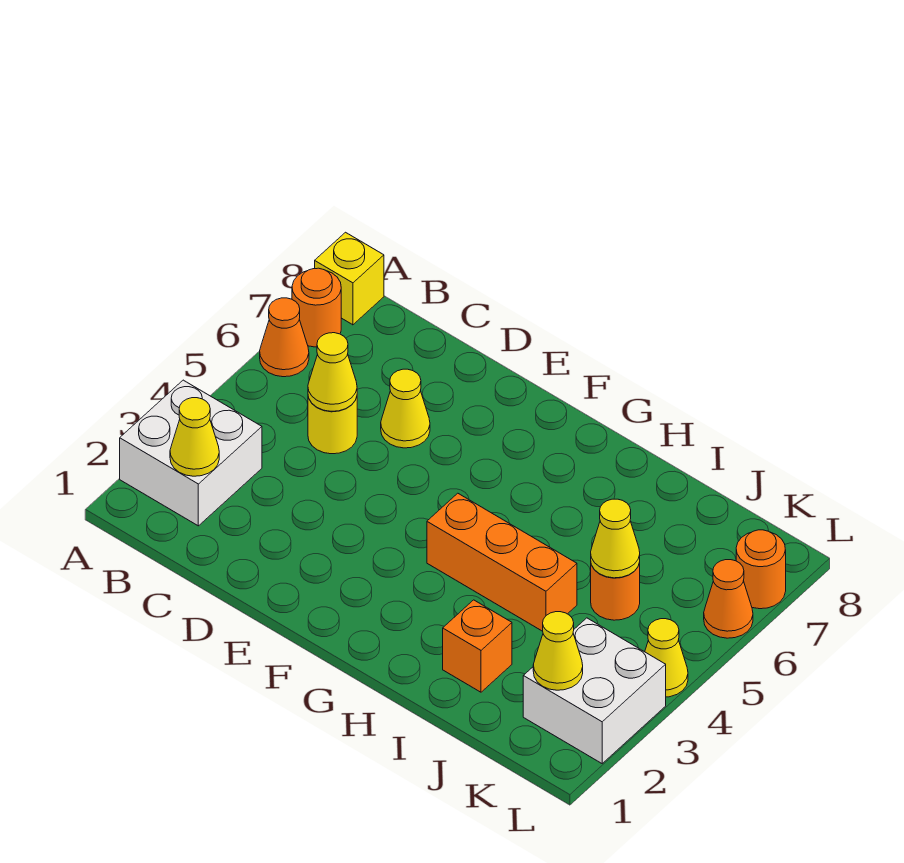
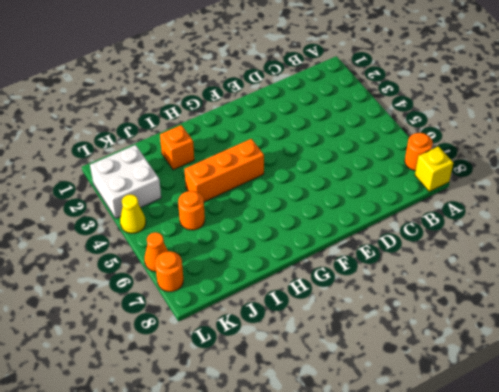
none -> white 2x2 brick [120,380,262,526]
none -> orange 1x1 cone [260,298,309,377]
none -> yellow 1x1 round brick [308,397,357,454]

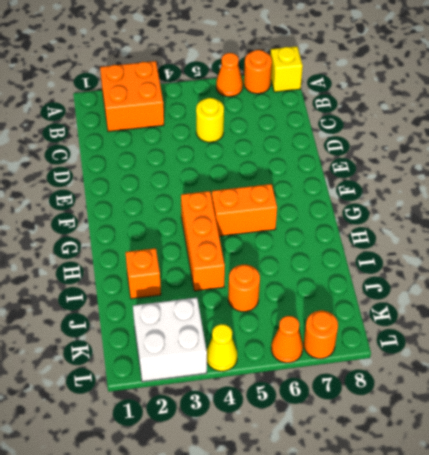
orange 2x2 brick [100,61,164,132] -> white 2x2 brick [120,380,262,526]
orange 1x2 brick [212,184,277,236] -> none
none -> yellow 1x1 cone [381,369,430,448]
none -> yellow 1x1 cone [170,398,219,476]
none -> yellow 1x1 cone [308,333,357,411]

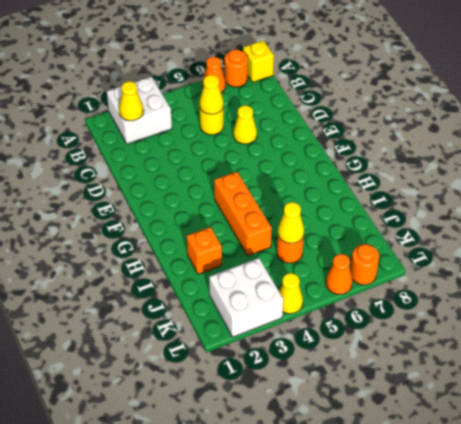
none -> yellow 1x1 cone [533,612,583,690]

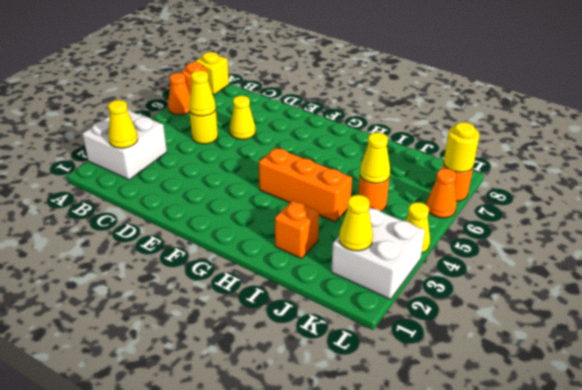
yellow 1x1 round brick [444,122,479,172] -> none

